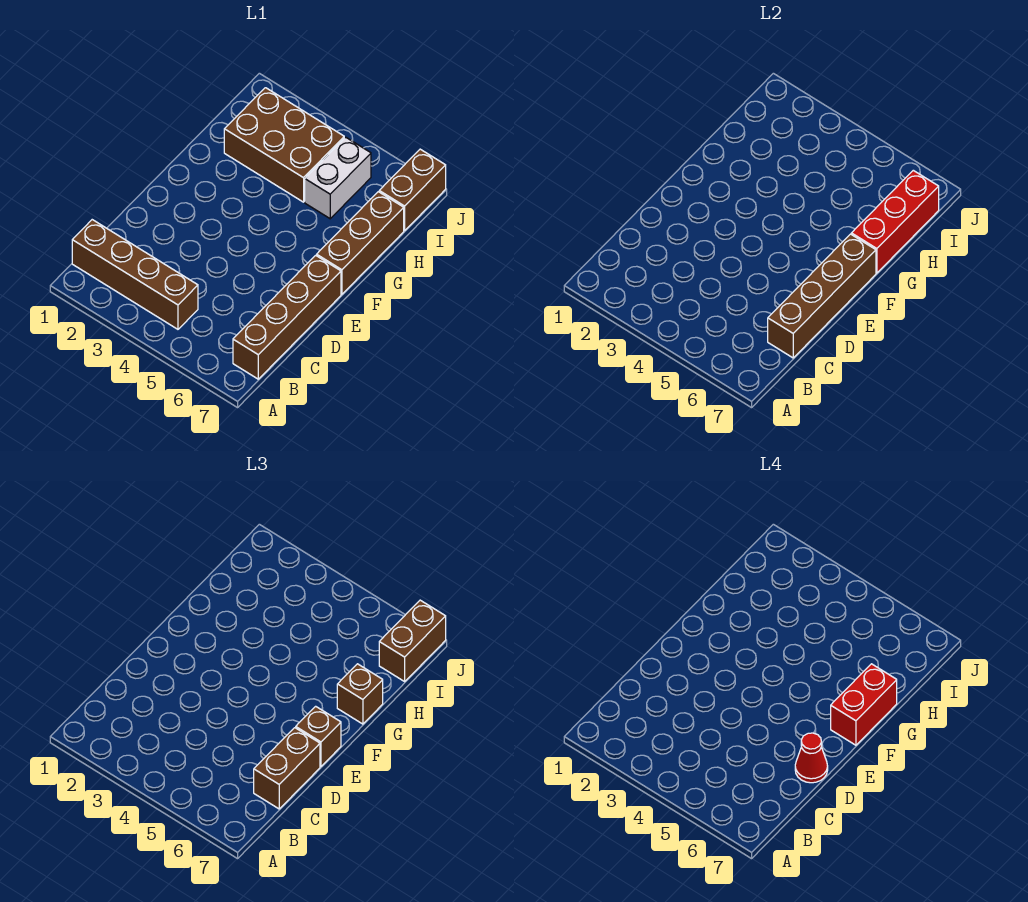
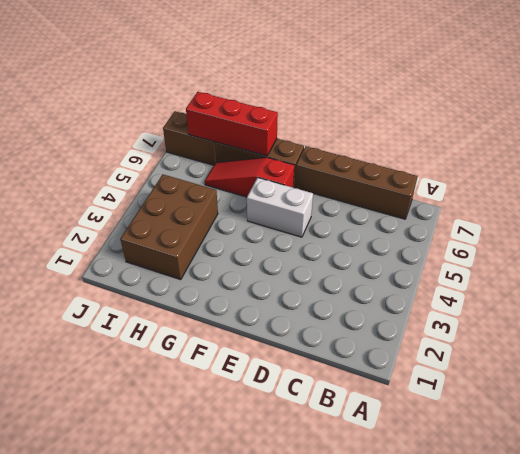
white 1x2 brick [247,178,313,237] -> white 1x2 brick moved to [305,137,371,219]
red 1x3 slope [205,158,294,197] -> none
none -> brown 1x4 brick [72,220,198,329]
none -> brown 1x4 brick [768,234,876,358]
none -> brown 1x2 brick [254,728,320,809]

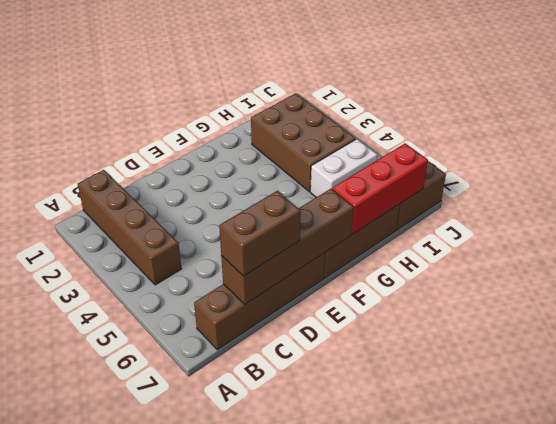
none -> brown 1x1 brick [296,706,341,766]
none -> brown 1x1 brick [337,664,383,724]
none -> brown 1x2 brick [379,600,446,681]

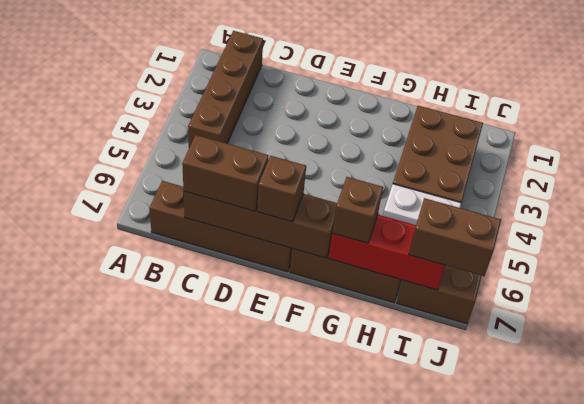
none -> red 1x1 cone [795,733,828,783]
none -> red 1x2 brick [831,664,897,745]

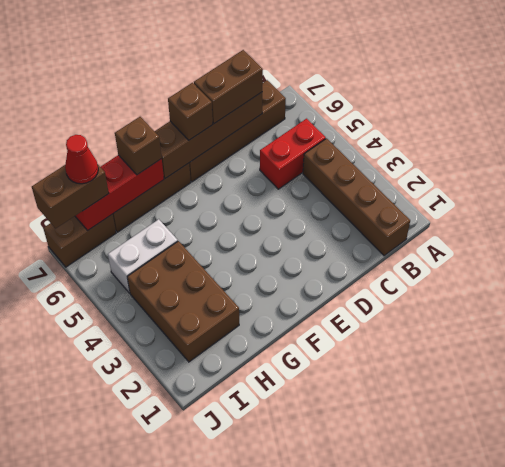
red 1x2 brick [260,119,326,189] -> red 1x2 brick moved to [831,664,897,745]
red 1x1 cone [65,135,98,184] -> red 1x1 cone moved to [795,733,828,783]

